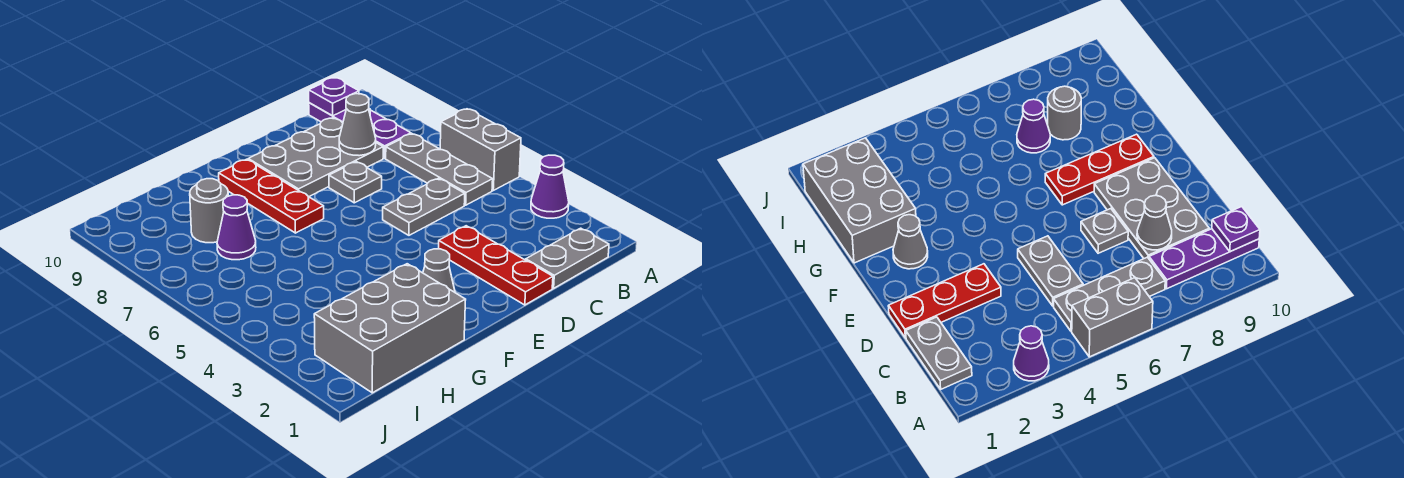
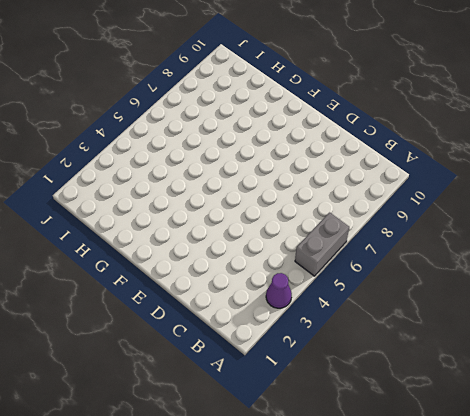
none -> grey 1x2 plate [526,228,609,288]
none -> grey 1x3 plate [386,134,493,205]
none -> purple 1x3 plate [309,103,411,158]

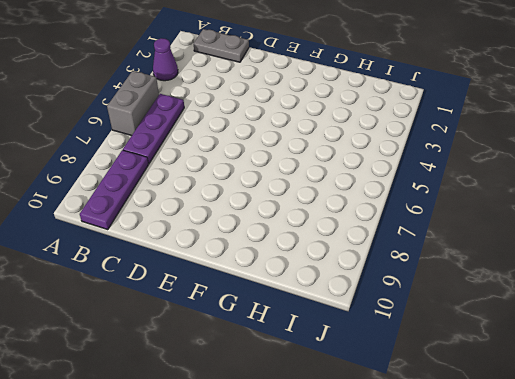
purple 1x3 plate [123,94,184,164] -> grey 1x3 plate [386,134,493,205]
none -> grey 1x2 plate [383,178,465,235]
none -> grey 2x3 plate [248,118,383,197]
none -> red 1x3 plate [438,226,553,305]

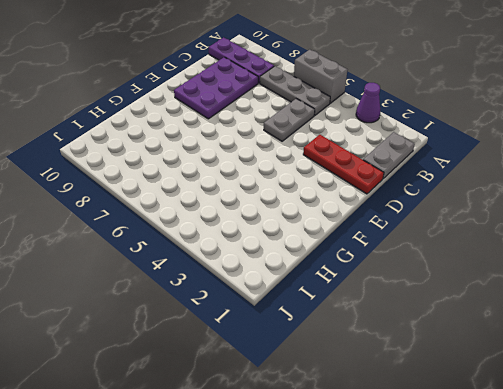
purple 2x3 plate [174,57,258,119] -> grey 2x3 plate [248,118,383,197]
none -> grey 1x1 plate [329,162,382,203]
none -> grey 1x1 cone [423,249,455,292]
none -> red 1x3 plate [219,159,324,233]

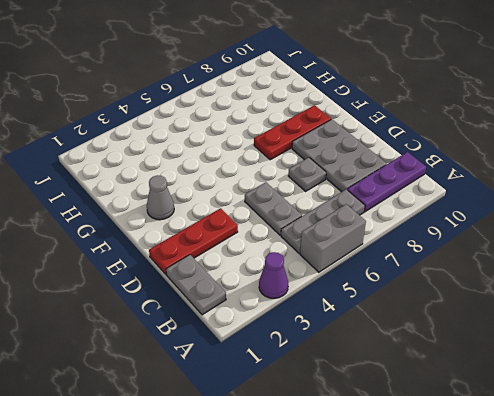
none -> grey 2x3 brick [314,264,466,393]
none -> purple 1x1 cone [217,195,256,260]
none -> grey 1x1 round brick [190,179,228,243]

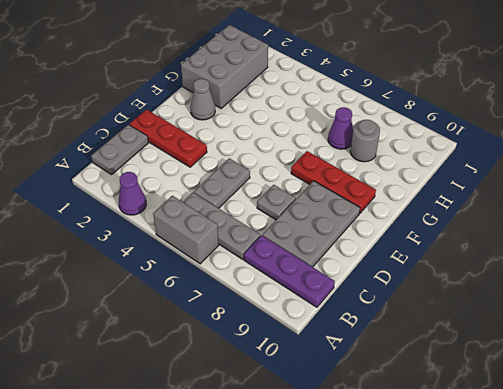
none -> purple 1x1 plate [309,78,359,116]
none -> grey 1x1 cone [339,94,376,156]

